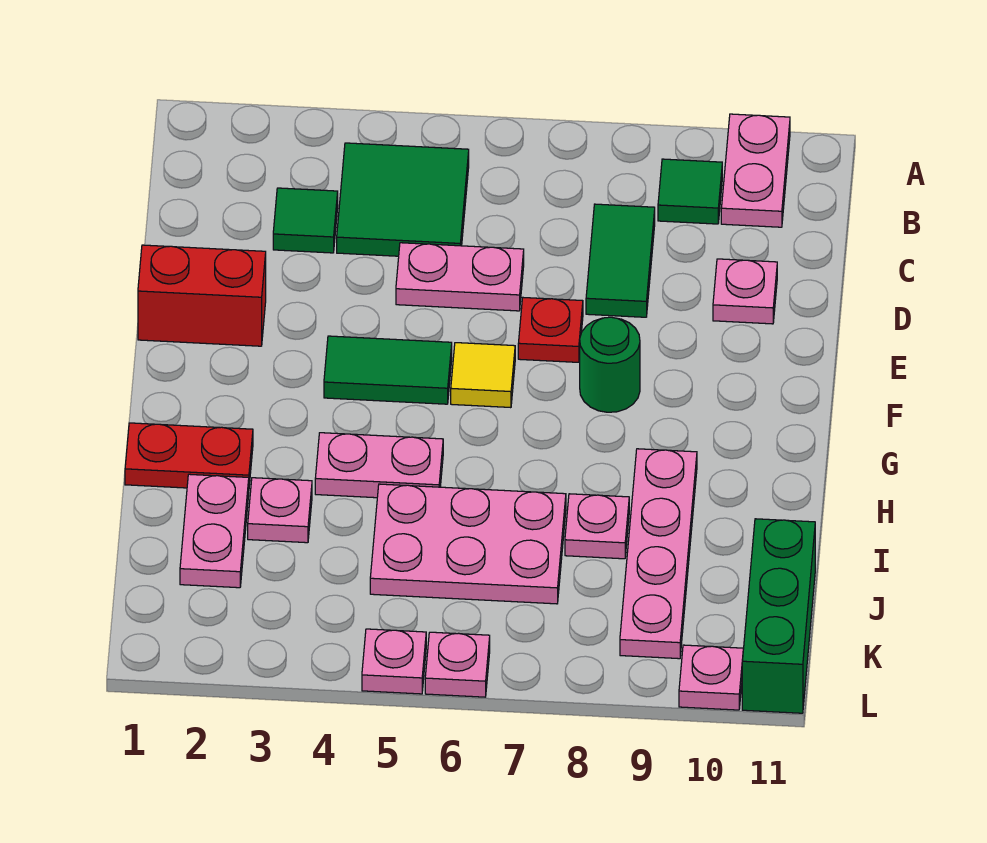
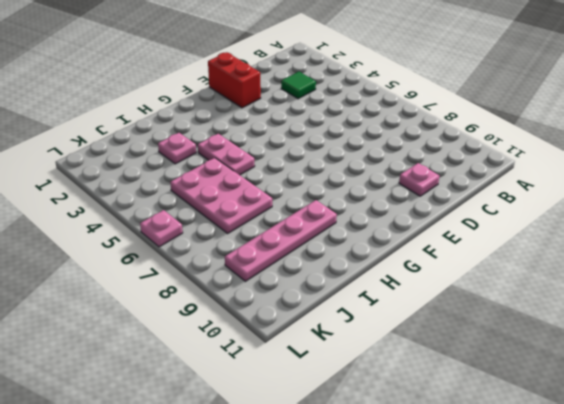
none -> pink 1x2 plate [721,114,790,227]
none -> green 2x2 tile [337,143,469,256]
none -> green 1x1 tile [658,159,722,224]

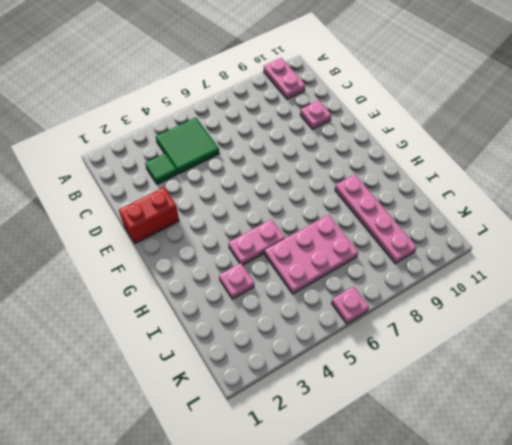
none -> green 1x1 tile [658,159,722,224]
none -> green 1x2 tile [586,204,655,317]
none -> pink 1x2 plate [396,243,524,311]

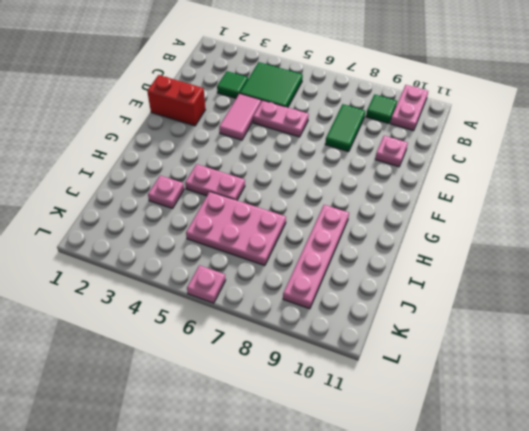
pink 1x2 tile [219,94,261,140] -> none
none -> red 1x1 plate [518,298,583,362]
none -> green 1x2 tile [324,336,452,404]
none -> yellow 1x1 tile [451,343,515,408]

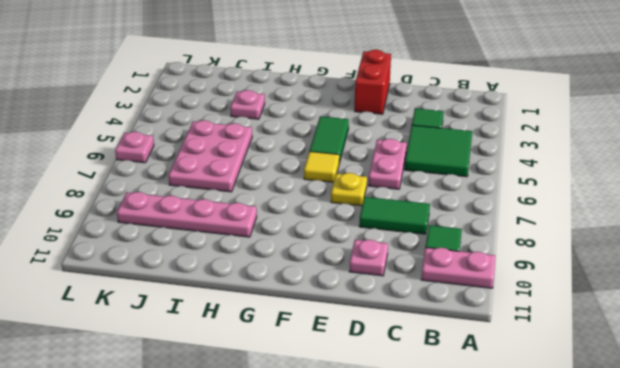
yellow 1x1 plate [331,173,367,206] -> red 1x1 plate [518,298,583,362]
none -> green 1x1 round brick [580,317,640,412]
none -> red 1x2 plate [125,423,253,488]
none -> pink 1x2 plate [315,433,443,498]

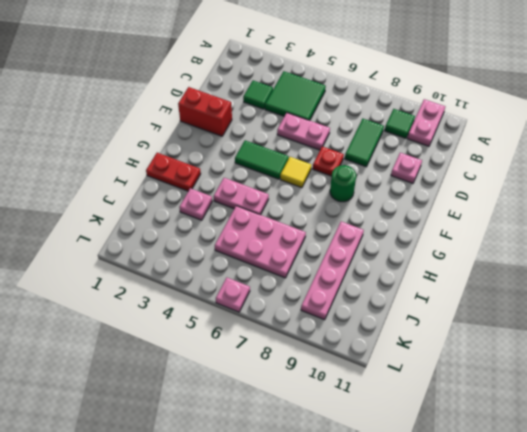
none -> pink 1x2 plate [180,474,249,588]
none -> pink 1x1 plate [565,494,629,559]
none -> green 1x3 brick [742,519,815,713]

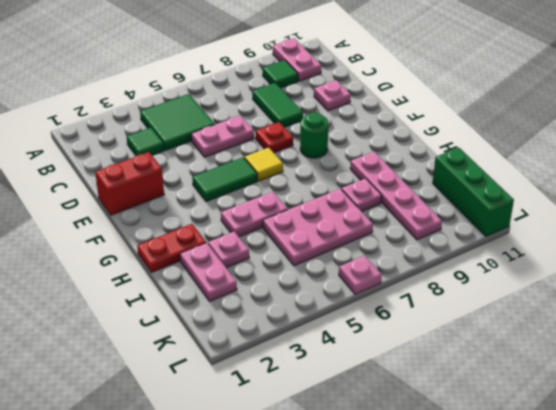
none -> pink 1x1 plate [362,629,426,694]
none -> pink 1x1 plate [679,645,743,710]

